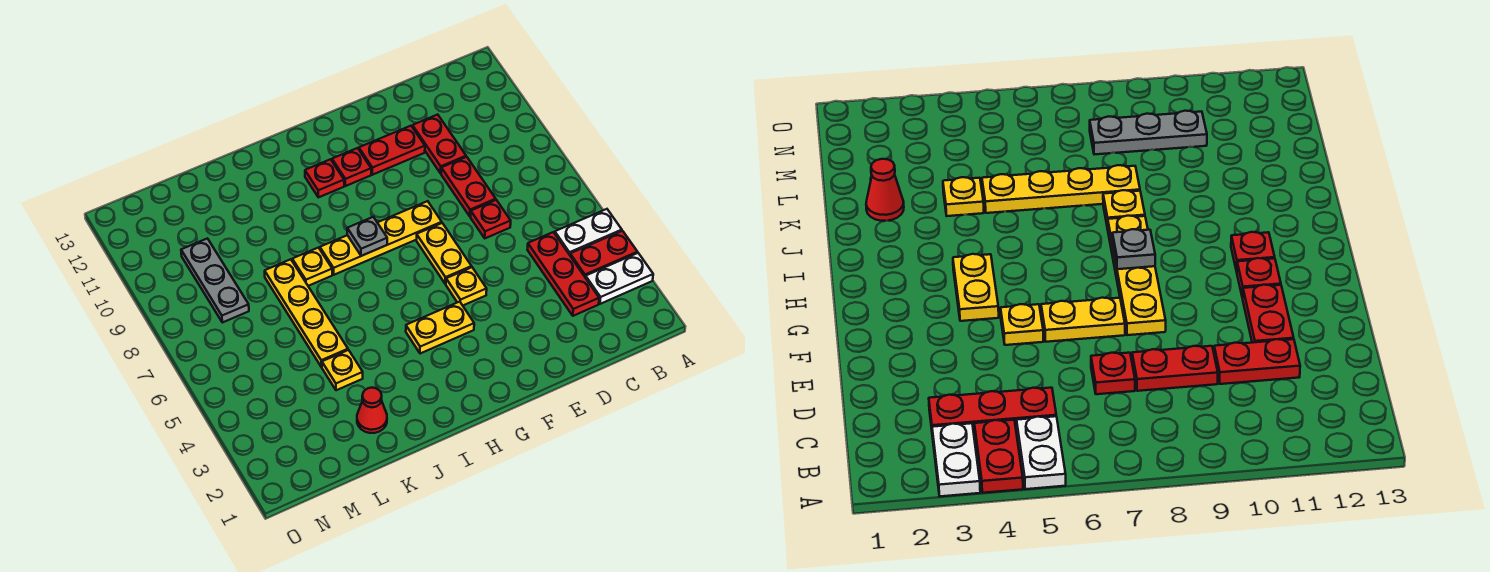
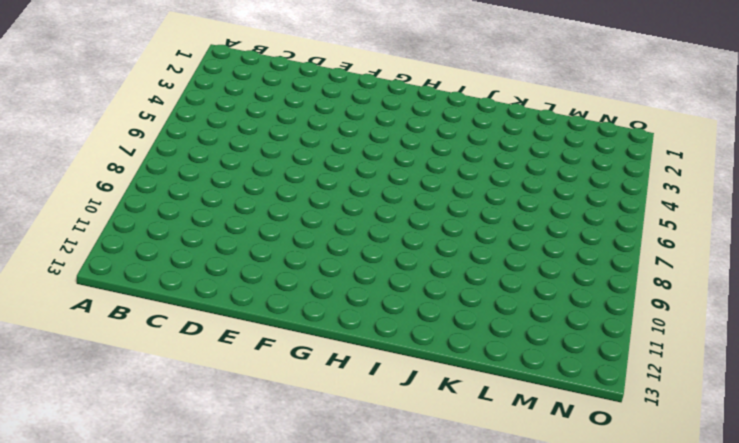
none -> white 1x2 plate [586,253,653,304]
none -> red 1x2 plate [570,231,637,278]
none -> white 1x2 plate [555,209,622,255]

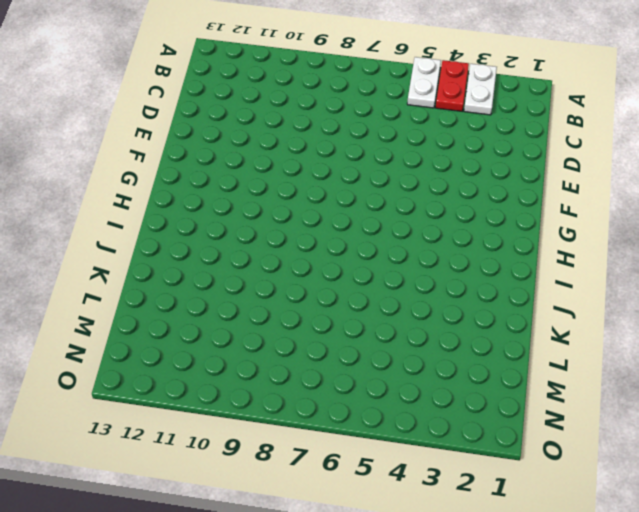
none -> red 1x3 plate [527,232,599,316]
none -> red 1x1 plate [471,200,511,238]
none -> red 1x2 plate [441,157,496,217]

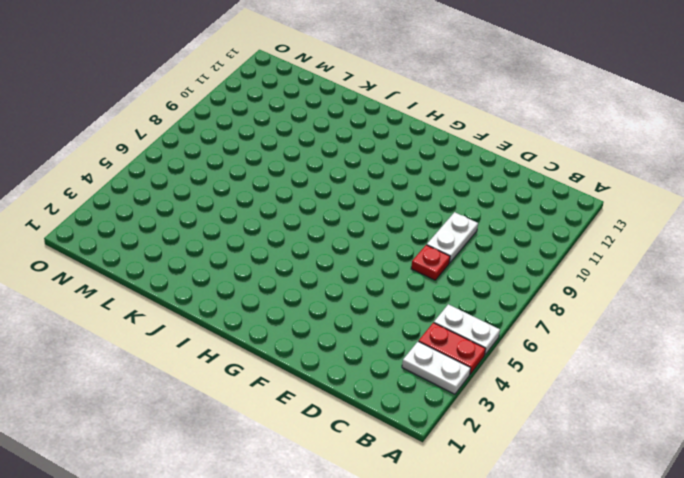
white 1x2 plate [427,212,478,263] -> red 1x2 plate [441,157,496,217]
none -> red 1x3 plate [527,232,599,316]
none -> red 1x2 plate [412,115,466,173]
none -> red 1x2 plate [359,126,425,175]

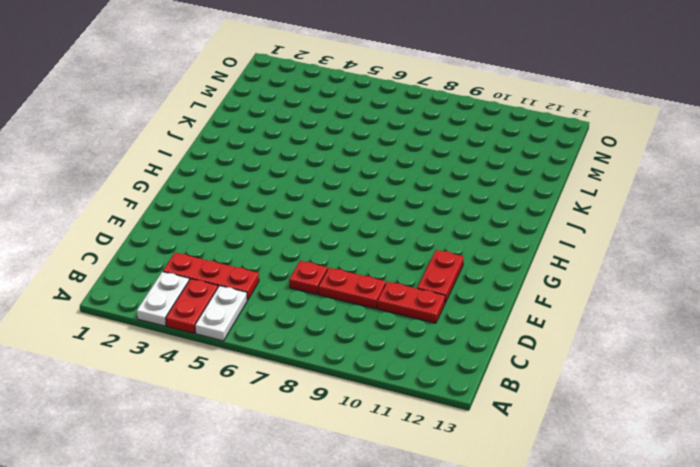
none -> yellow 1x1 plate [446,267,487,305]
none -> yellow 1x2 plate [416,223,472,284]
none -> yellow 1x4 plate [320,201,442,275]

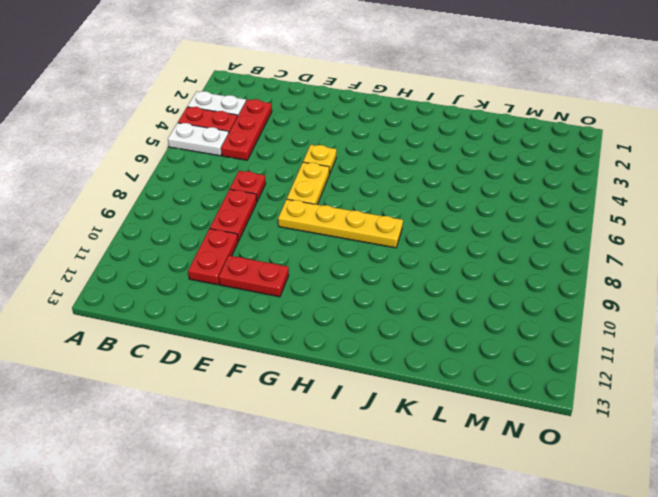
none -> yellow 1x2 plate [406,302,474,354]
none -> red 1x1 plate [332,148,371,186]
none -> red 1x1 plate [305,159,344,197]

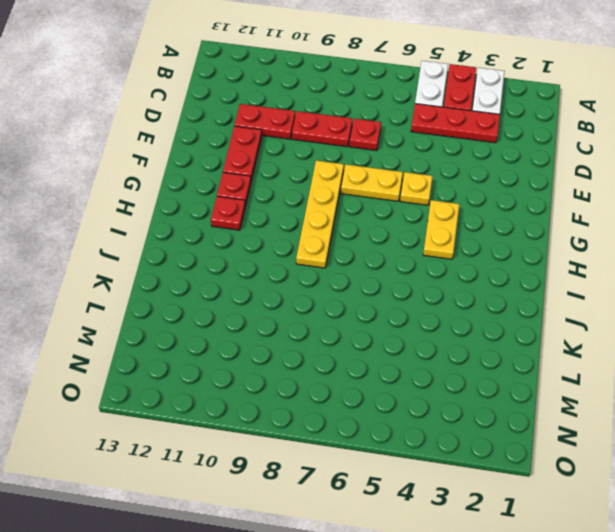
none -> yellow 1x1 plate [292,248,332,286]
none -> red 1x1 cone [357,388,387,433]
none -> yellow 1x1 plate [322,350,363,390]

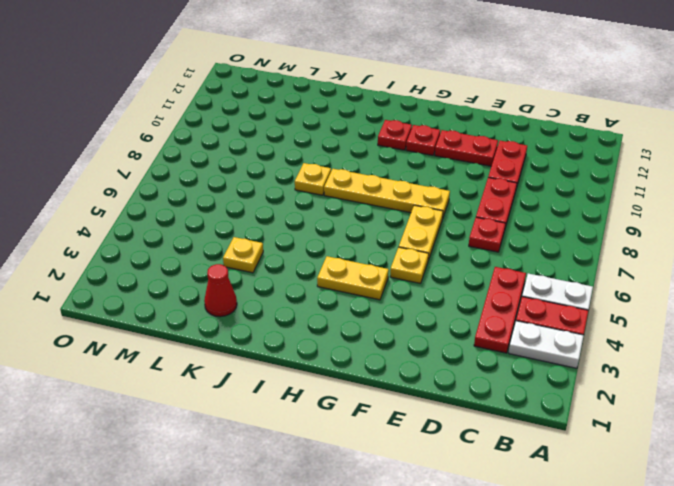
none -> yellow 1x4 plate [265,259,348,367]
none -> grey 1x3 plate [181,238,249,323]
none -> grey 1x1 plate [347,217,387,256]

